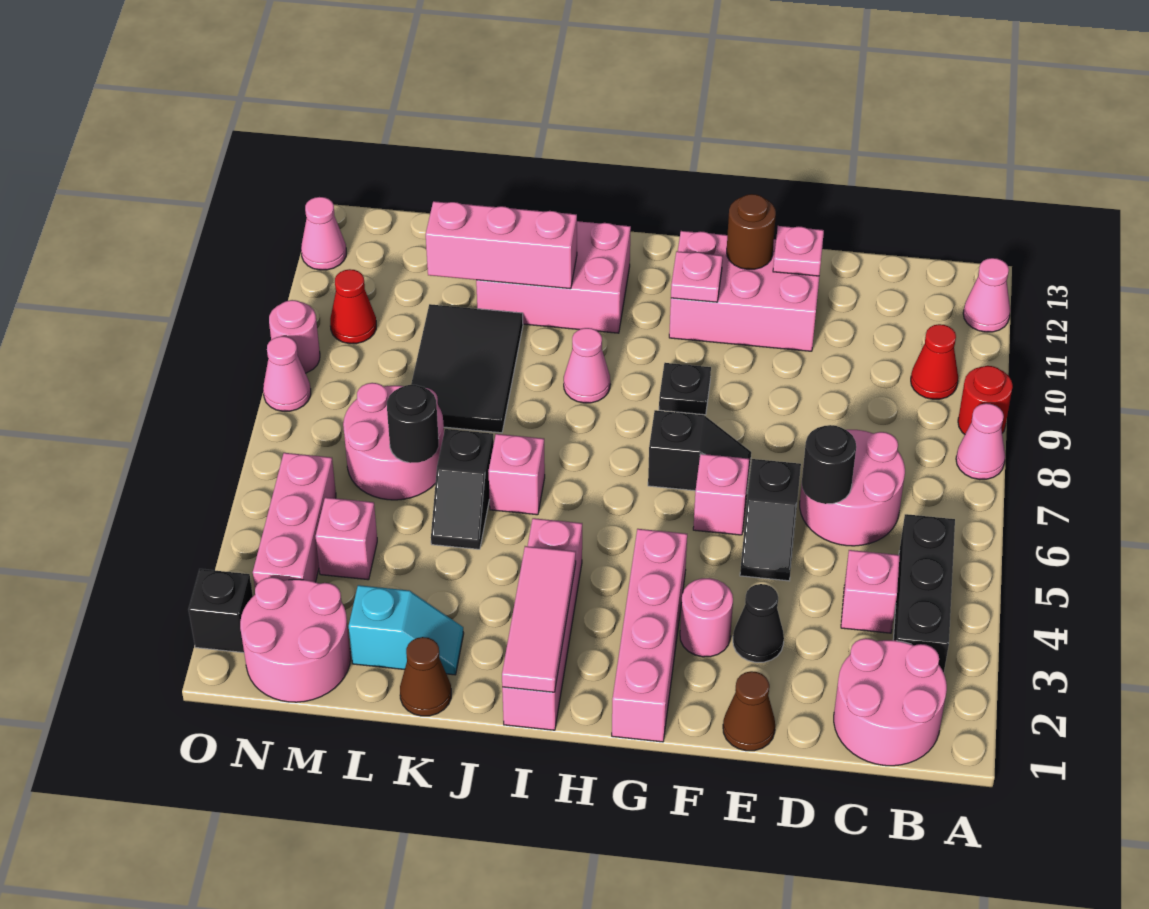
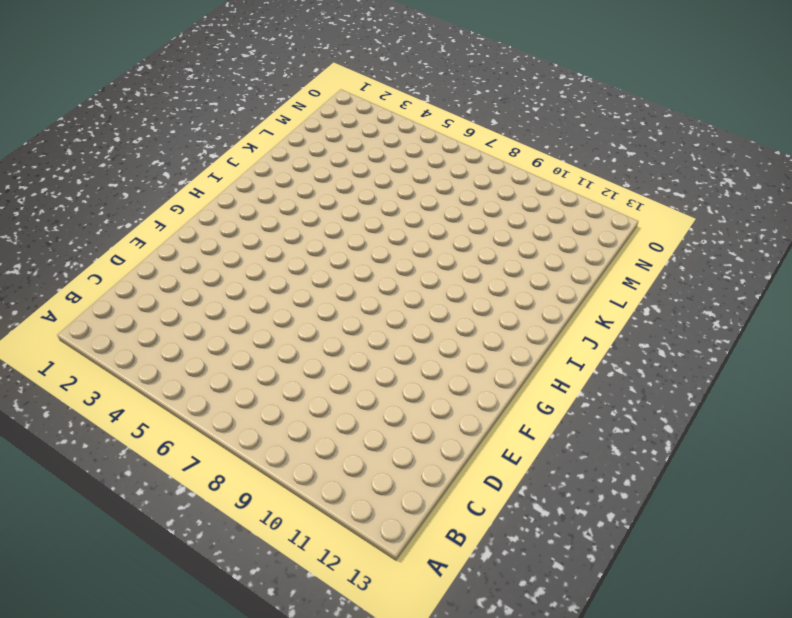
none -> pink 1x1 cone [956,403,1005,480]
none -> red 1x1 round brick [958,366,1013,434]
none -> pink 1x1 cone [963,258,1010,332]
none -> pink 2x2 round brick [834,638,947,766]

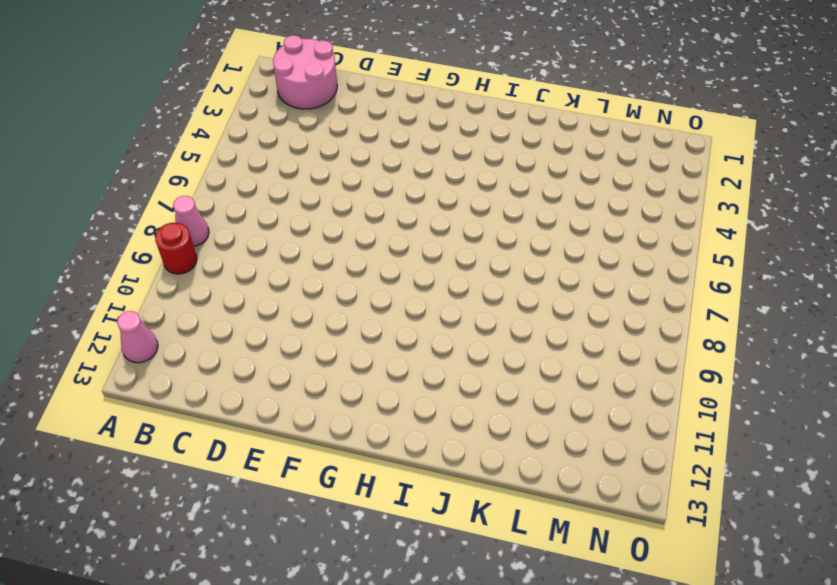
none -> black 1x3 brick [893,514,955,673]
none -> red 1x1 cone [911,324,958,399]
none -> pink 1x1 brick [841,550,900,633]
none -> pink 2x2 round brick [800,430,905,546]

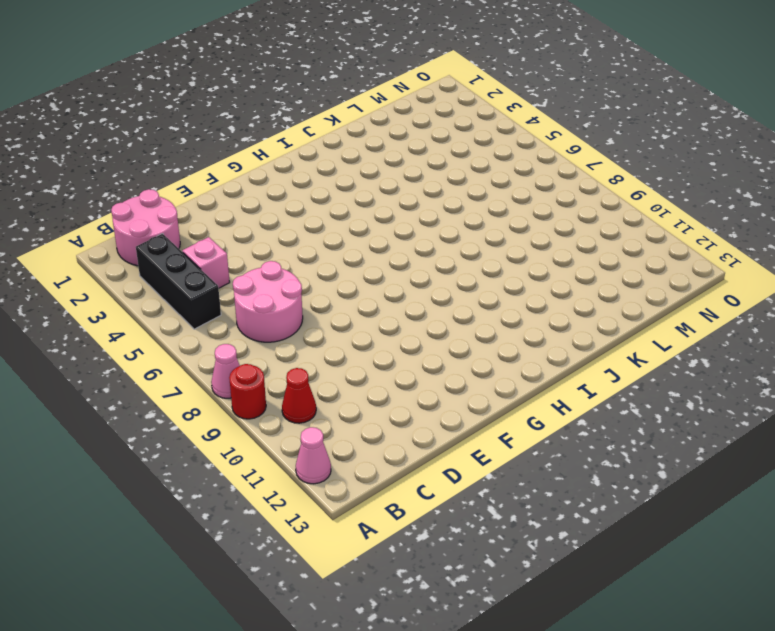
none -> brown 1x1 cone [723,671,775,751]
none -> black 1x1 cone [733,584,784,662]
none -> black 1x2 slope [740,459,801,581]
none -> pink 2x3 brick [669,231,819,351]

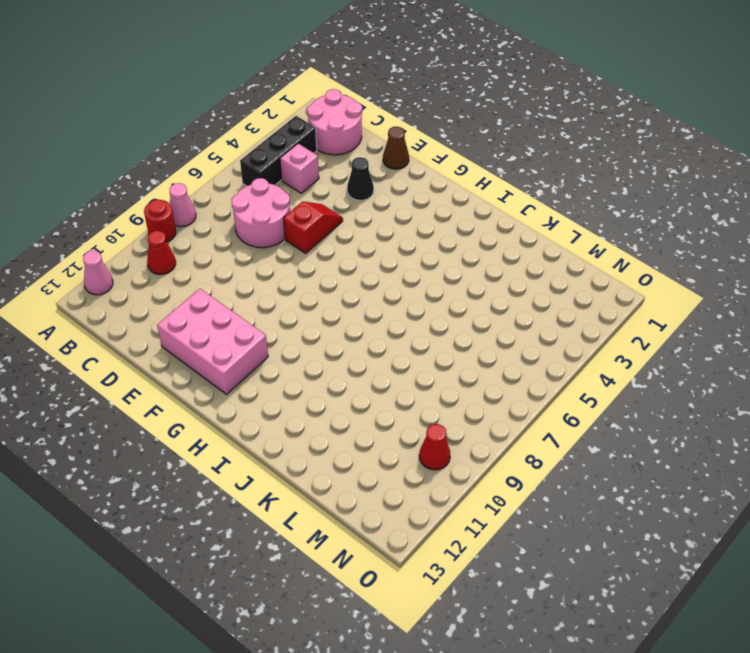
red 1x2 slope [284,201,343,253] -> black 1x2 slope [740,459,801,581]
none -> pink 1x1 round brick [680,578,733,657]
none -> pink 1x1 brick [693,454,749,535]
none -> black 1x2 slope [648,410,751,491]
none -> pink 1x4 brick [612,529,687,742]

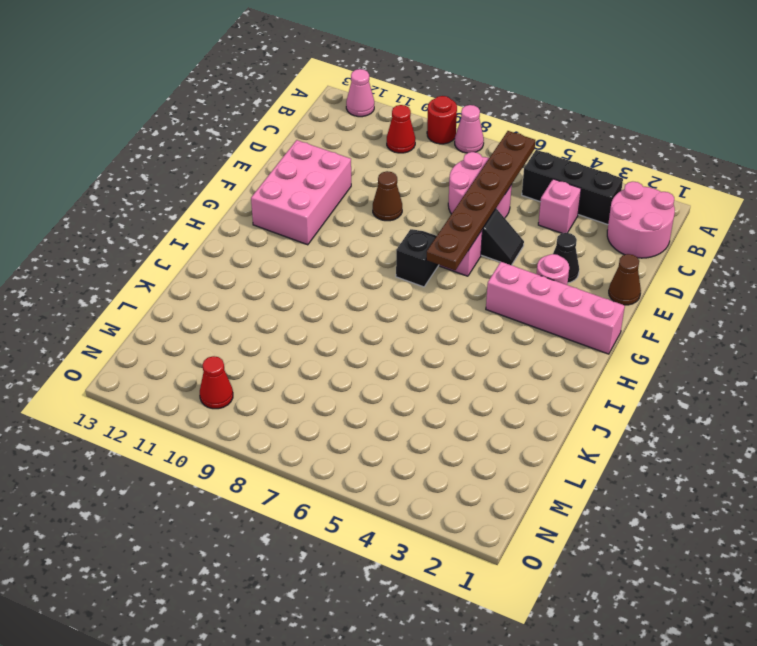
brown 1x6 plate [426,131,535,270] -> black 1x1 round brick [802,425,856,504]
brown 1x1 cone [373,171,402,221] -> brown 1x1 cone moved to [400,637,451,716]
none -> black 1x1 plate [659,363,711,415]
none -> pink 1x4 brick [502,518,582,730]
none -> pink 1x1 cone [564,328,610,403]
none -> pink 2x3 brick [476,221,631,333]

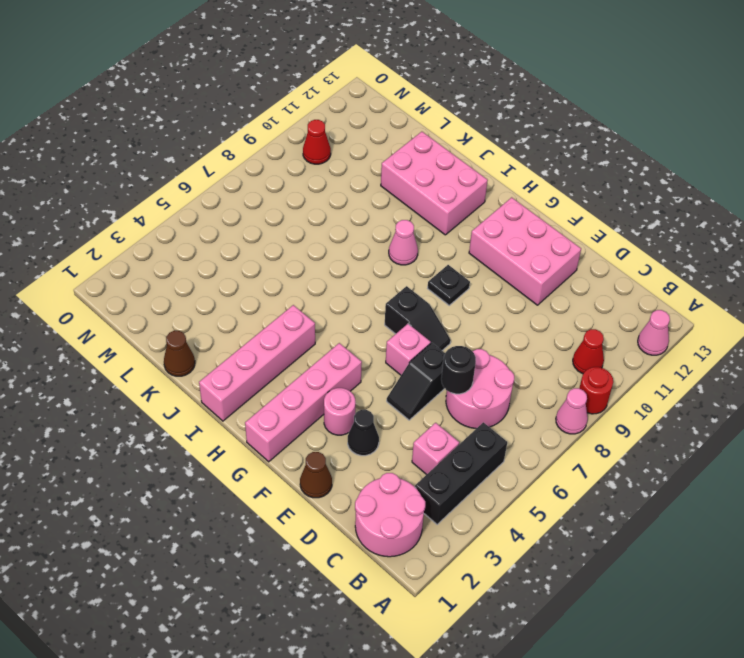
none -> pink 1x1 brick [488,434,545,515]
none -> cyan 1x2 slope [349,585,464,675]
none -> black 1x2 slope [431,429,494,549]
none -> black 2x3 tile [411,304,523,433]

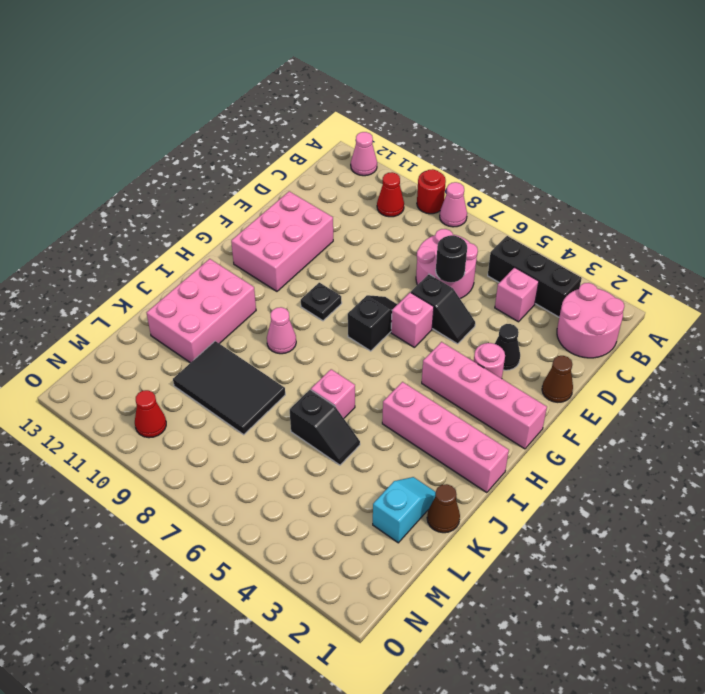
none -> pink 2x2 round brick [343,383,444,500]
none -> pink 2x2 round brick [240,577,351,702]
none -> pink 1x1 brick [316,497,377,580]
none -> pink 1x3 brick [253,453,336,588]

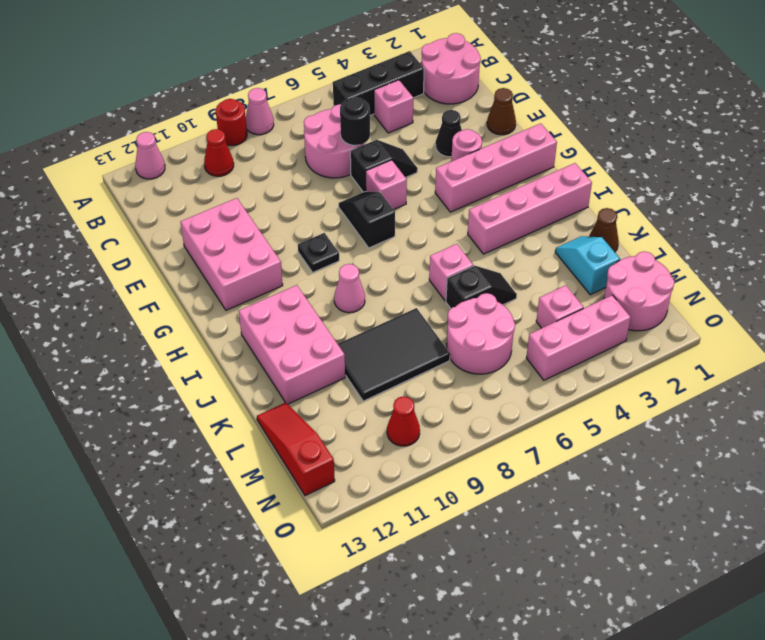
red 1x3 slope [257,402,335,496] -> none
none -> black 1x1 brick [188,569,253,653]
none -> pink 1x1 cone [263,336,311,411]
none -> pink 1x1 round brick [269,300,320,373]
none -> pink 1x1 cone [301,197,346,270]

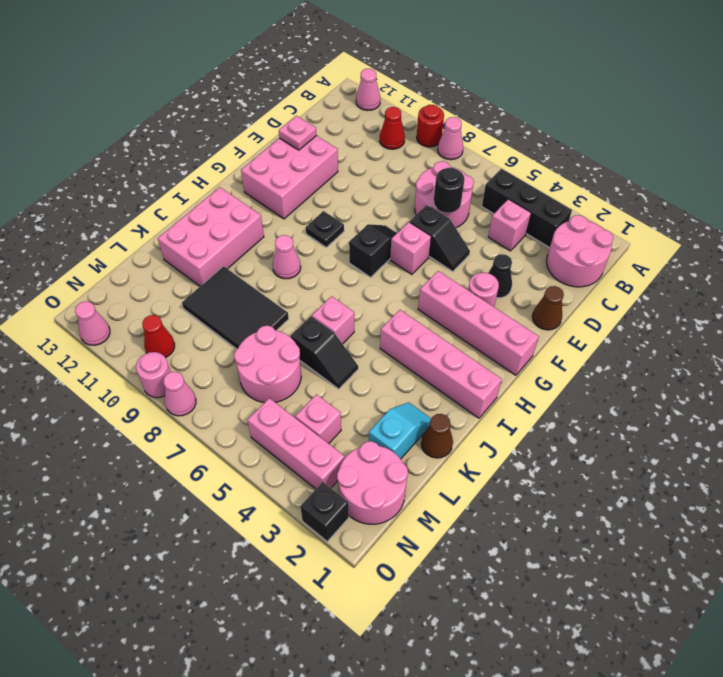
none -> brown 1x1 round brick [727,194,776,269]
none -> pink 1x1 plate [671,251,723,302]
none -> pink 1x3 tile [502,546,576,692]
none -> pink 1x3 brick [426,201,577,289]

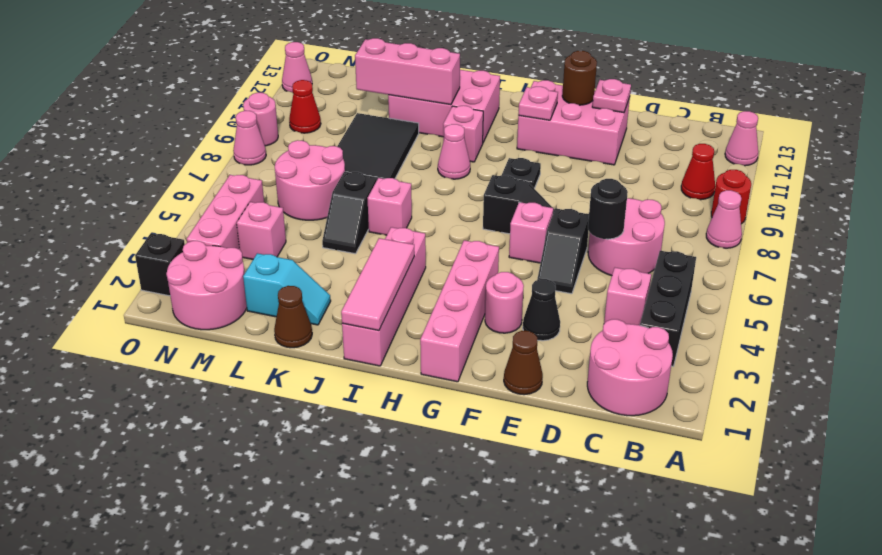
pink 1x1 brick [443,106,483,162] -> none
none -> black 1x1 round brick [387,385,439,463]

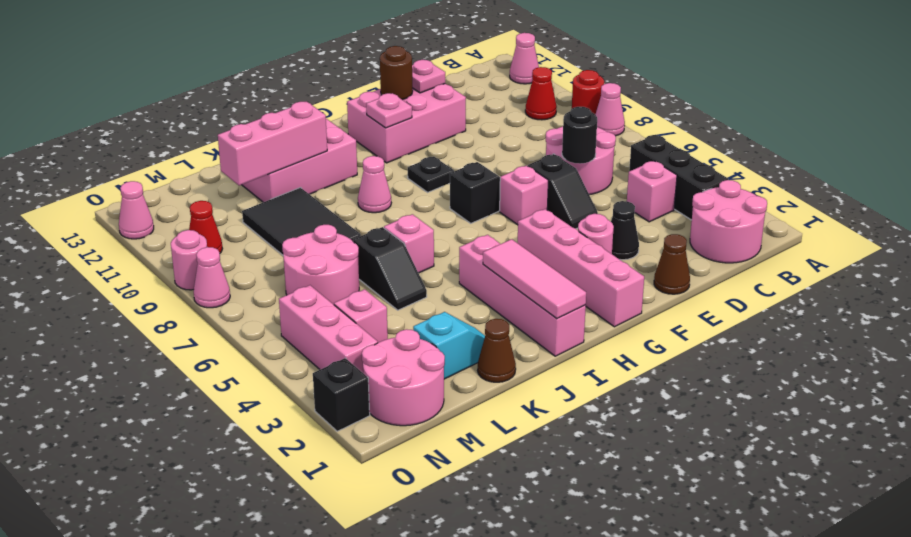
none -> black 1x1 round brick [387,385,439,463]

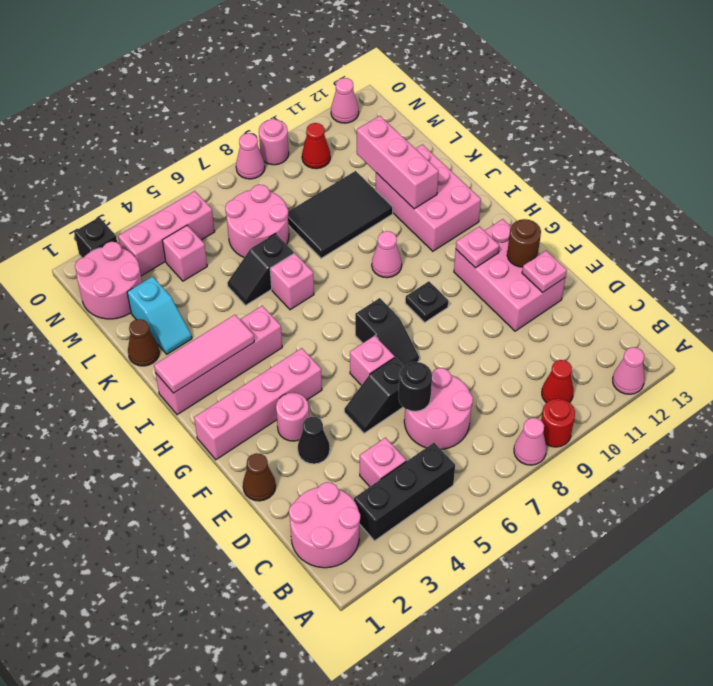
none -> black 1x1 round brick [387,385,439,463]

